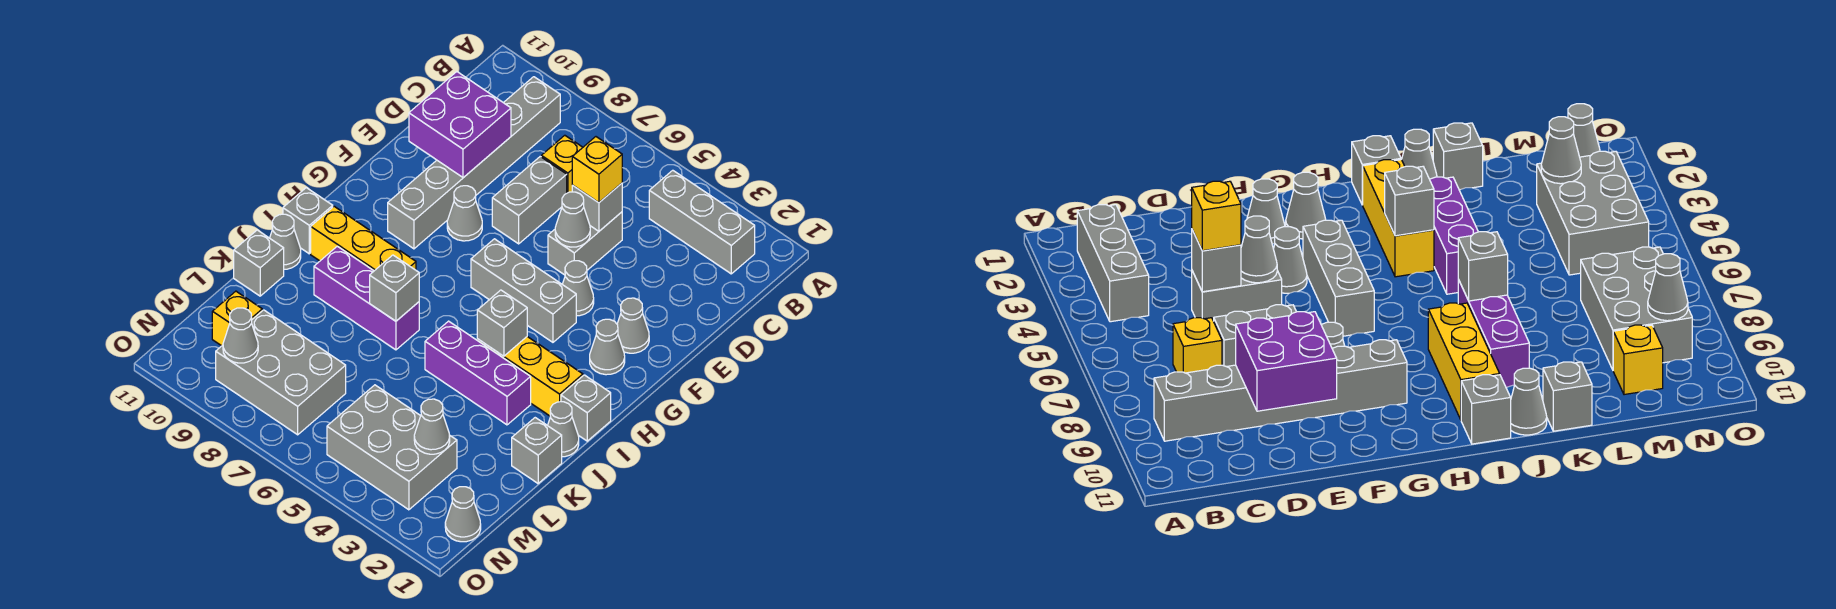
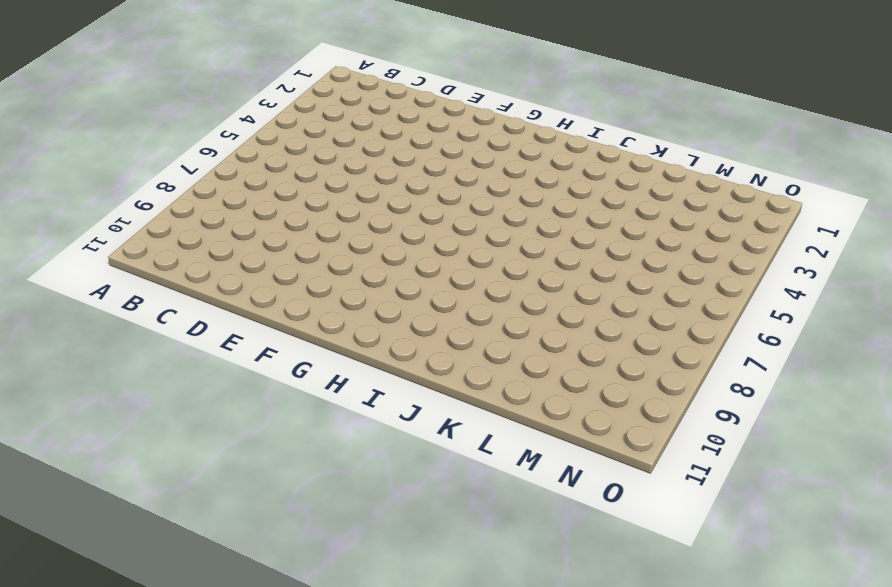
none -> grey 1x3 brick [649,170,755,274]
none -> grey 1x6 brick [388,77,560,249]
none -> yellow 1x1 brick [541,135,583,193]
none -> grey 1x2 brick [548,212,622,275]

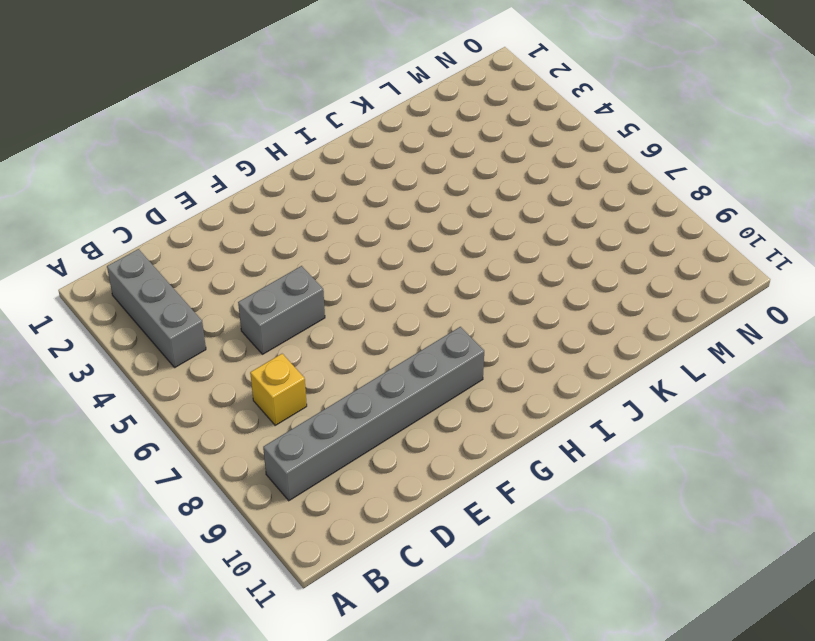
none -> grey 1x2 brick [492,157,567,244]
none -> grey 1x1 cone [617,298,649,353]
none -> grey 1x1 cone [562,261,594,316]
none -> grey 1x1 cone [447,186,482,241]

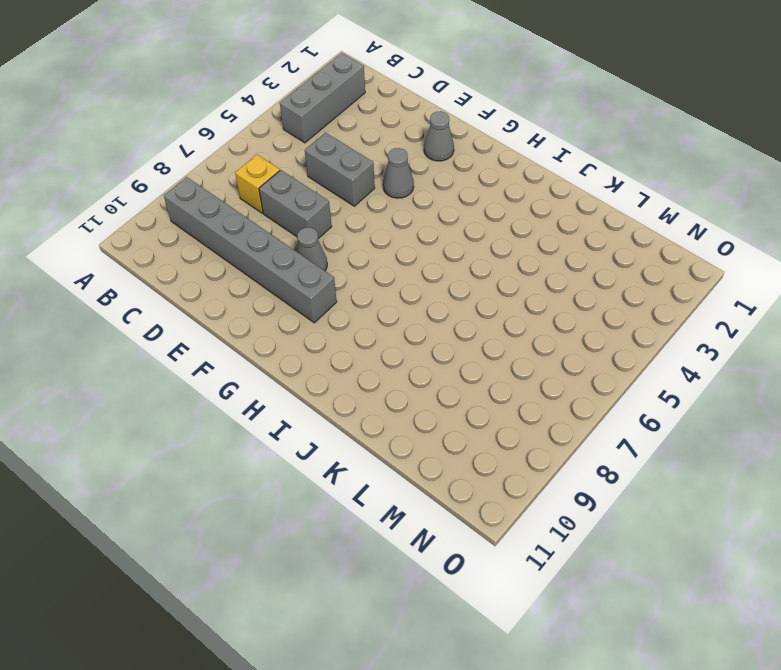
none -> grey 1x1 cone [590,319,625,375]
none -> grey 1x3 brick [471,239,576,342]
none -> grey 1x1 brick [561,375,611,441]
none -> yellow 1x3 brick [477,337,583,417]

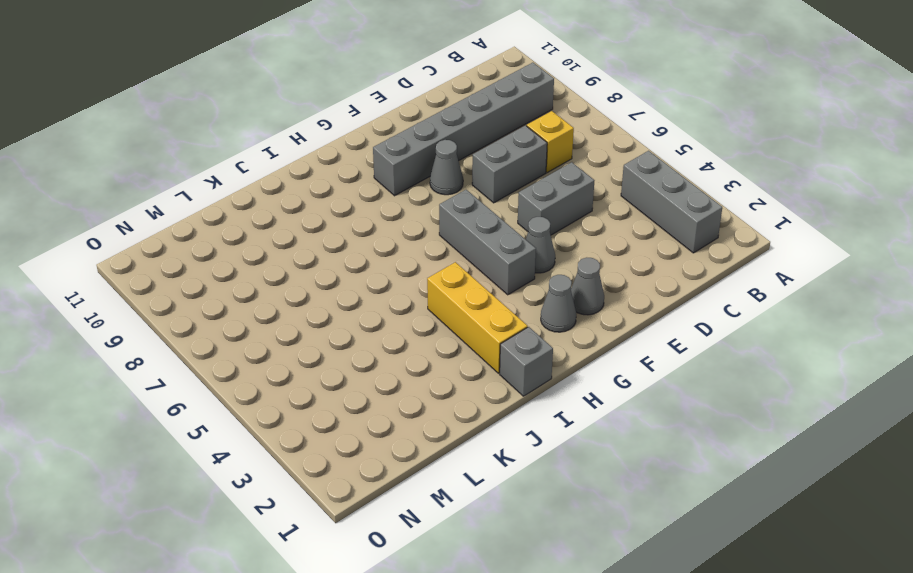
none -> yellow 1x3 brick [311,206,416,271]
none -> grey 1x1 brick [283,188,333,254]
none -> grey 1x1 cone [548,402,579,457]
none -> purple 1x3 brick [425,321,531,425]

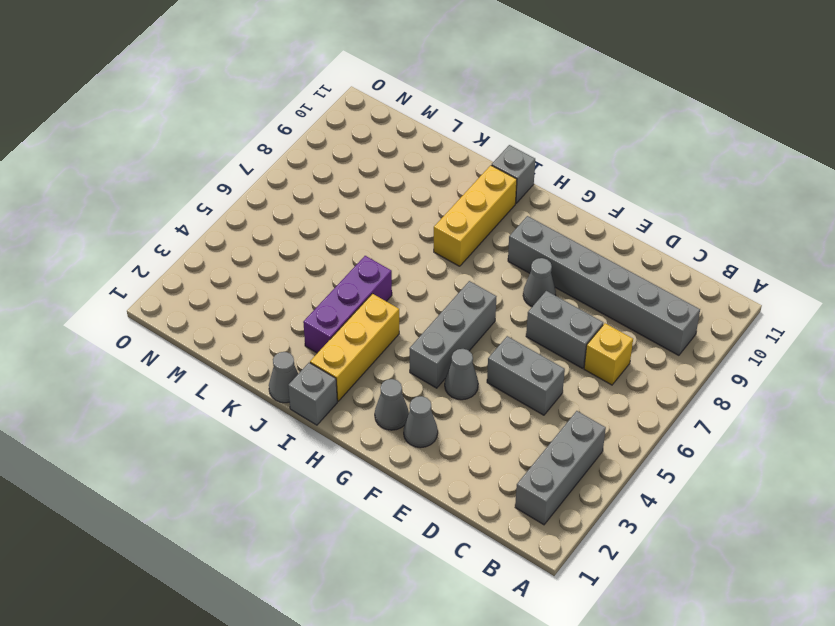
none -> purple 1x3 brick [314,246,419,350]
none -> grey 1x1 cone [270,214,301,269]
none -> grey 1x1 brick [512,418,562,483]
none -> grey 1x1 brick [234,230,284,296]

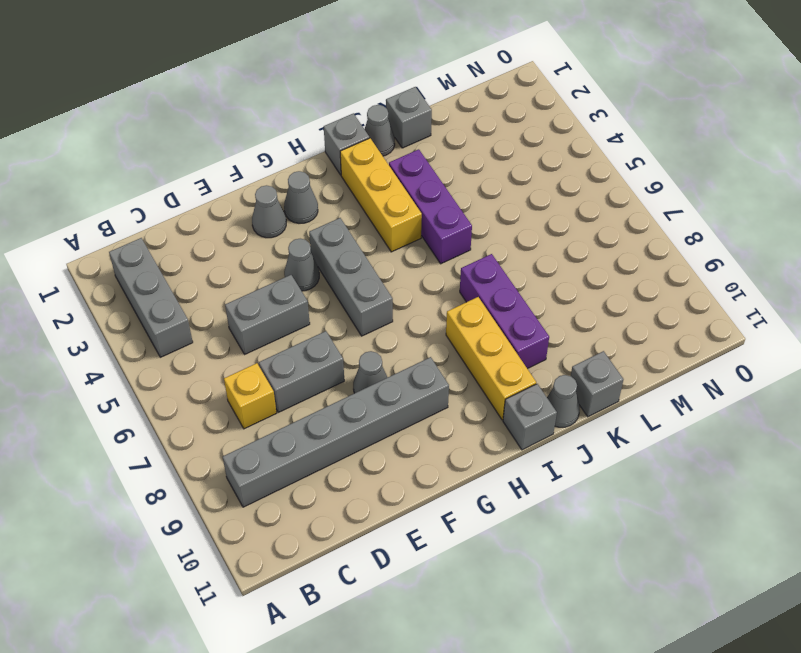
none -> grey 2x3 brick [327,385,457,510]
none -> grey 2x3 brick [216,310,346,435]
none -> yellow 1x1 brick [212,291,262,346]
none -> grey 1x1 cone [445,487,481,542]

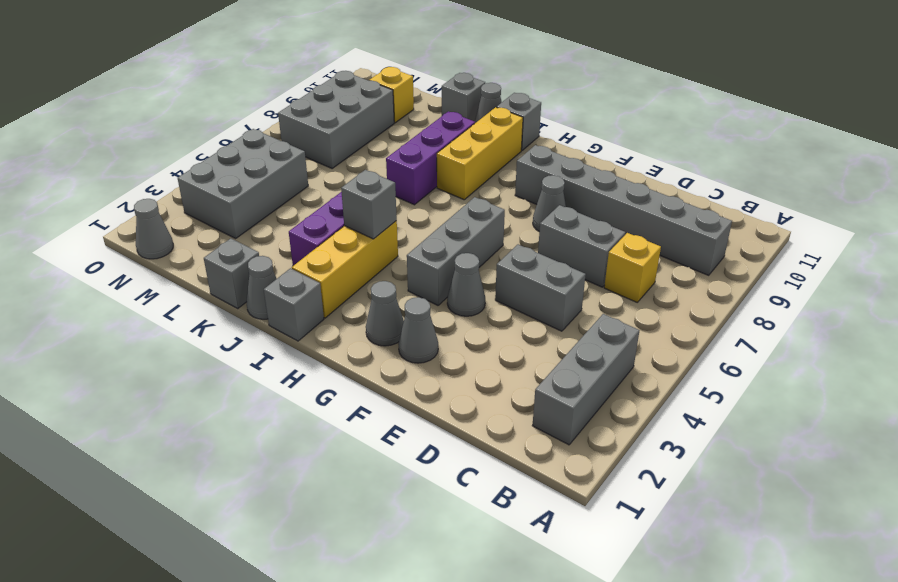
none -> grey 1x1 brick [572,183,622,231]
none -> purple 2x2 brick [409,72,511,178]
none -> grey 1x1 cone [555,192,590,247]
none -> grey 1x1 brick [370,255,419,321]

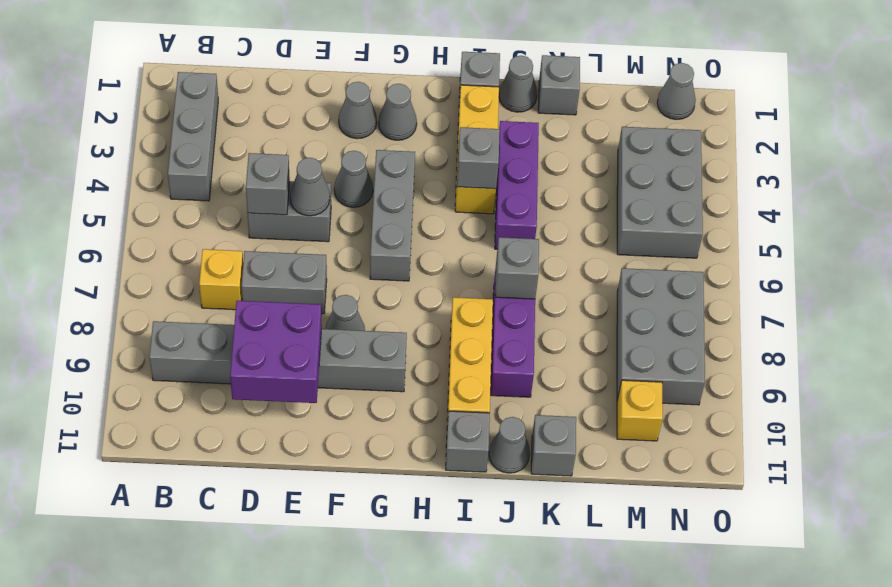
none -> grey 1x1 cone [414,399,450,454]
none -> grey 1x1 cone [223,308,258,363]
none -> yellow 1x1 brick [572,137,622,203]

